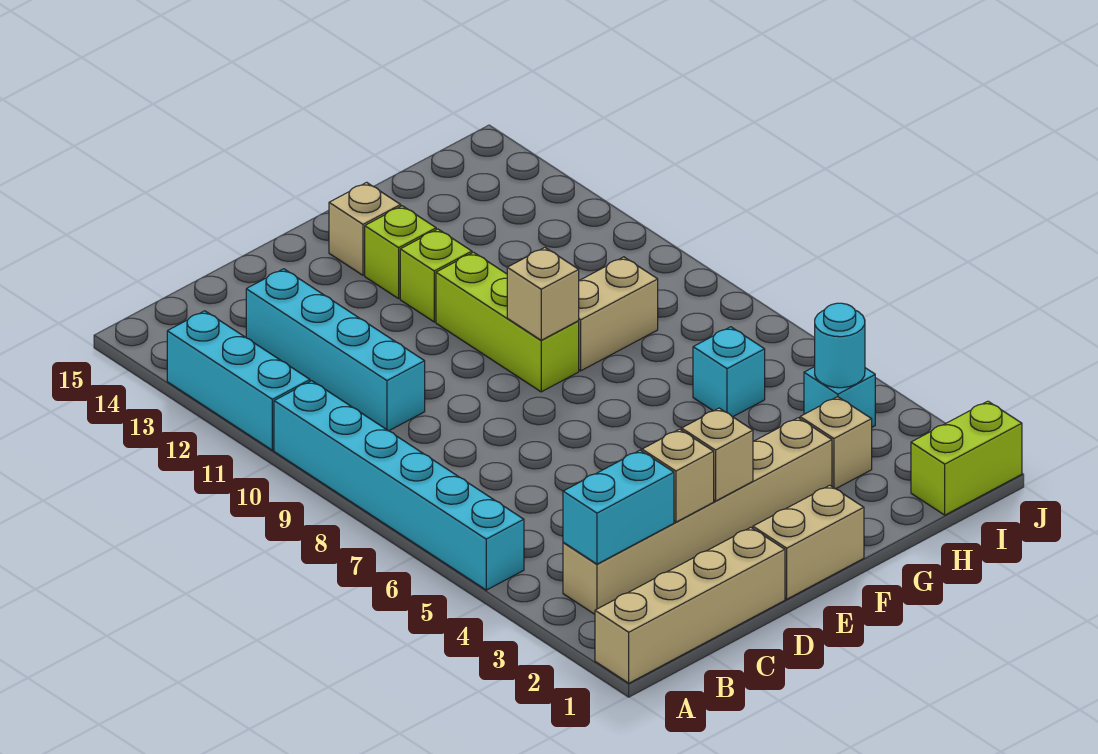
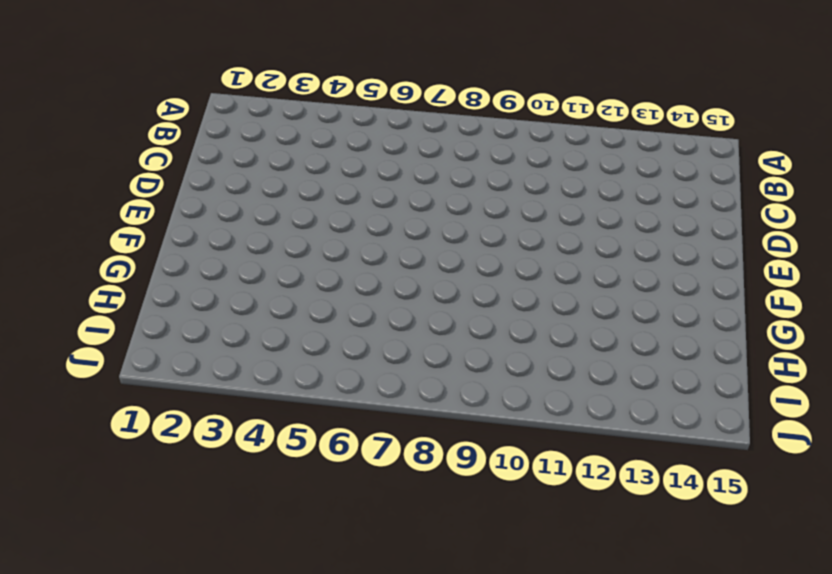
none -> tan 1x4 brick [595,527,785,683]
none -> cyan 1x6 brick [274,381,524,590]
none -> cyan 1x3 brick [167,311,310,450]

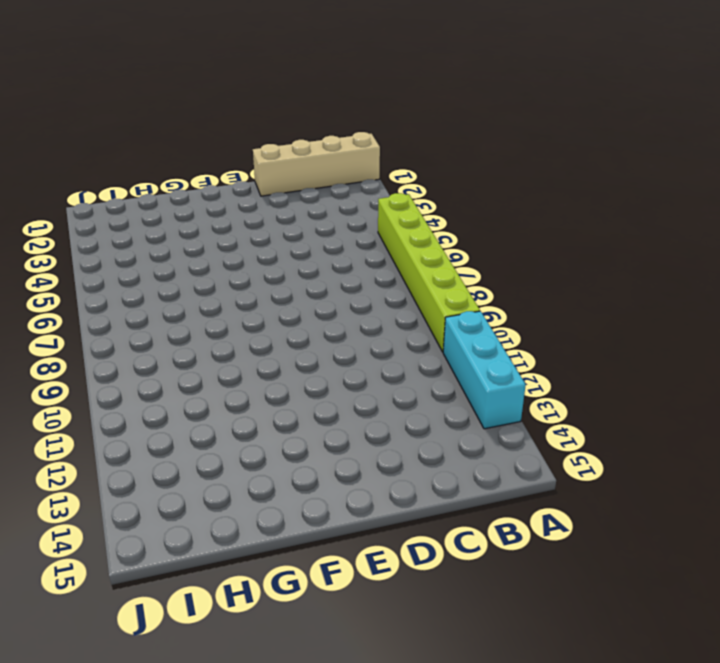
lime 1x6 brick [378,193,480,352] -> cyan 1x6 brick [274,381,524,590]
none -> tan 1x6 brick [563,418,832,614]
none -> cyan 1x4 brick [246,269,425,431]
none -> tan 1x2 brick [753,485,864,599]

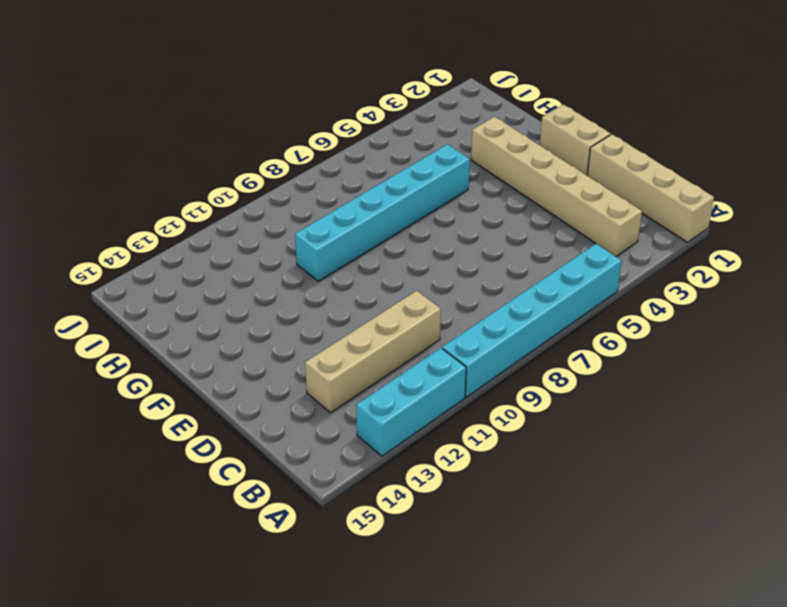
tan 1x4 brick [305,291,441,413] -> cyan 1x4 brick [246,269,425,431]
cyan 1x6 brick [295,144,470,281] -> tan 1x2 brick [579,257,658,371]
none -> lime 1x3 brick [436,252,579,392]
none -> lime 1x1 brick [400,229,472,322]
none -> lime 1x1 brick [365,206,436,299]

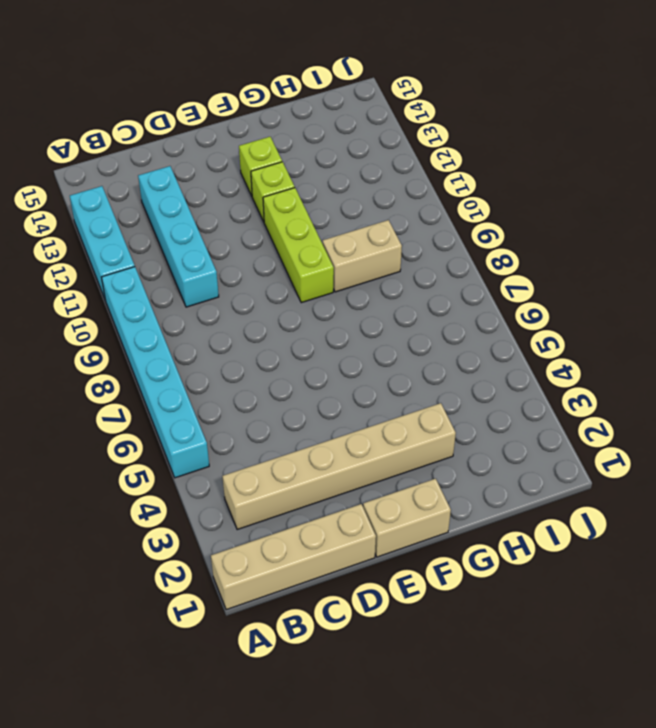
none -> tan 1x1 brick [329,182,401,275]
none -> tan 1x1 brick [800,397,872,489]
none -> cyan 1x1 brick [693,327,765,417]

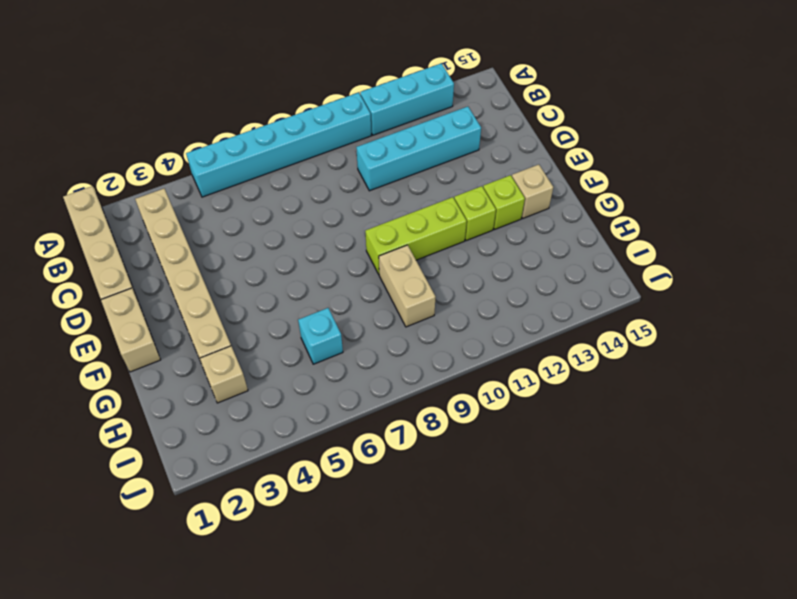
none -> lime 1x2 brick [911,401,1022,515]
none -> cyan 1x1 brick [804,367,875,427]
none -> cyan 1x2 brick [563,450,674,564]

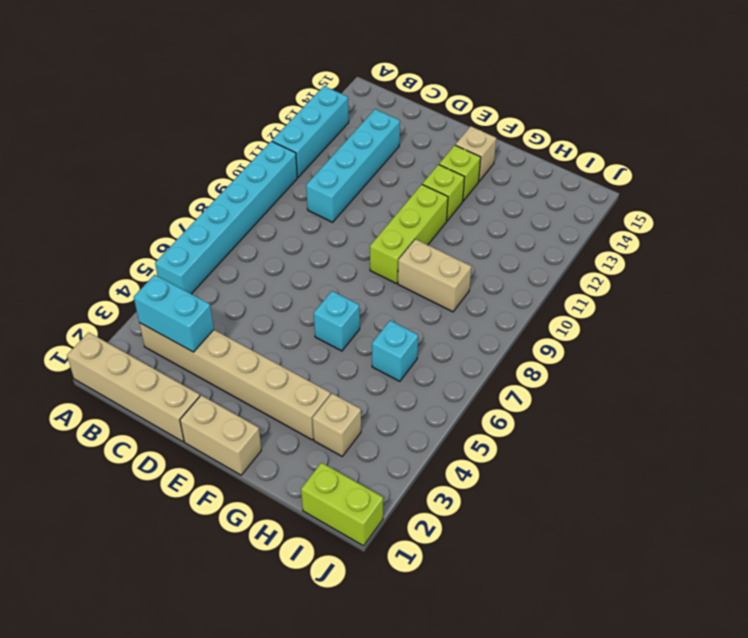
cyan 1x1 brick [314,291,360,351] -> cyan 1x1 brick moved to [804,367,875,427]
none -> tan 1x1 brick [642,429,714,522]
none -> tan 1x1 brick [682,408,753,501]
none -> tan 1x1 brick [507,247,579,340]

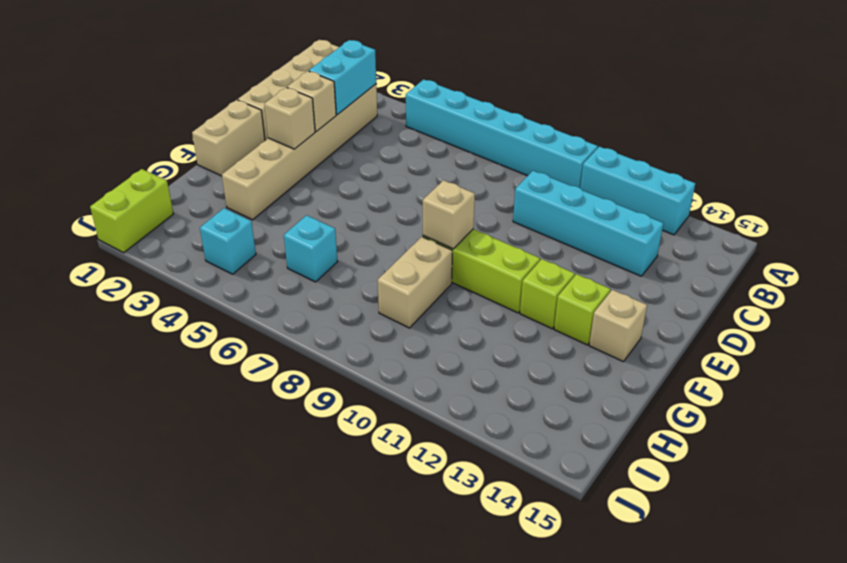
none -> tan 1x1 brick [800,397,872,489]
none -> cyan 1x1 round brick [815,303,865,388]

